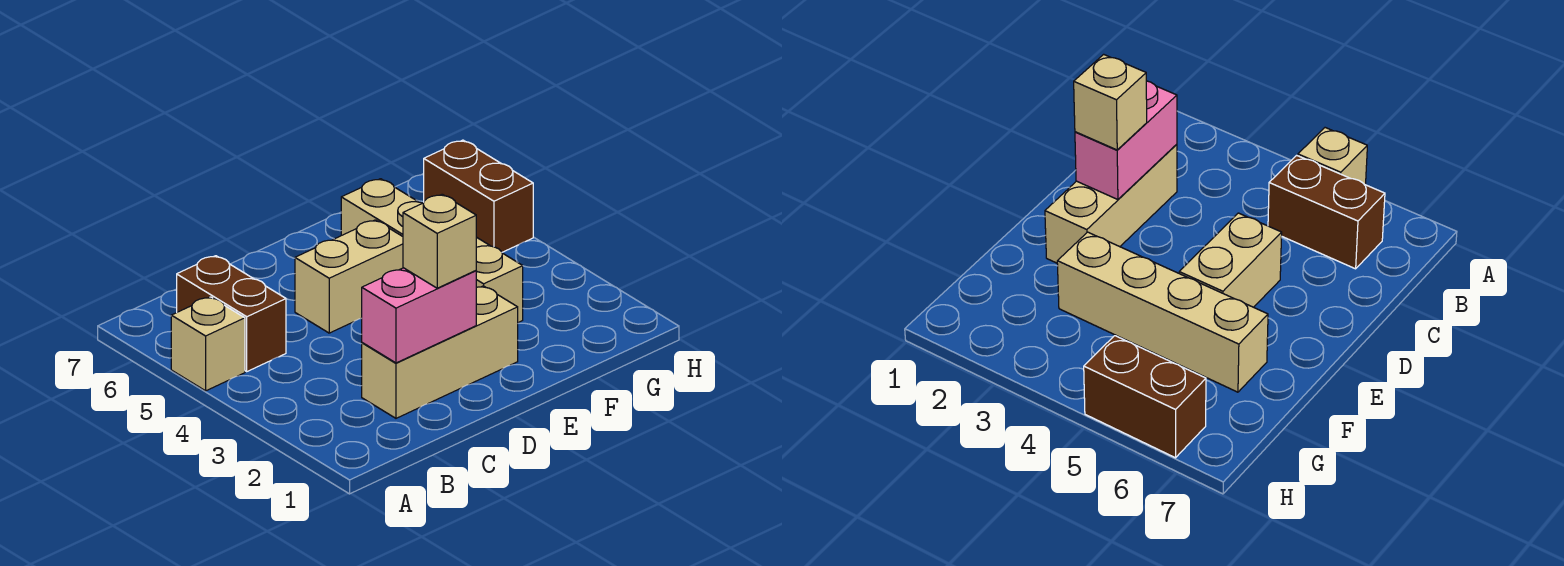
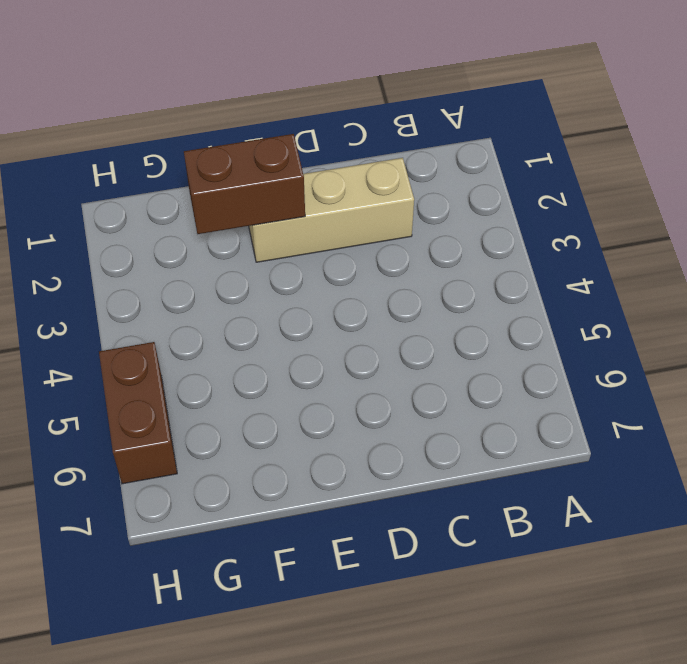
brown 1x2 brick [184,134,305,234] -> brown 1x2 brick turned to [177,256,286,371]
none -> tan 1x1 brick [171,297,245,391]
none -> tan 1x2 brick [295,220,403,333]

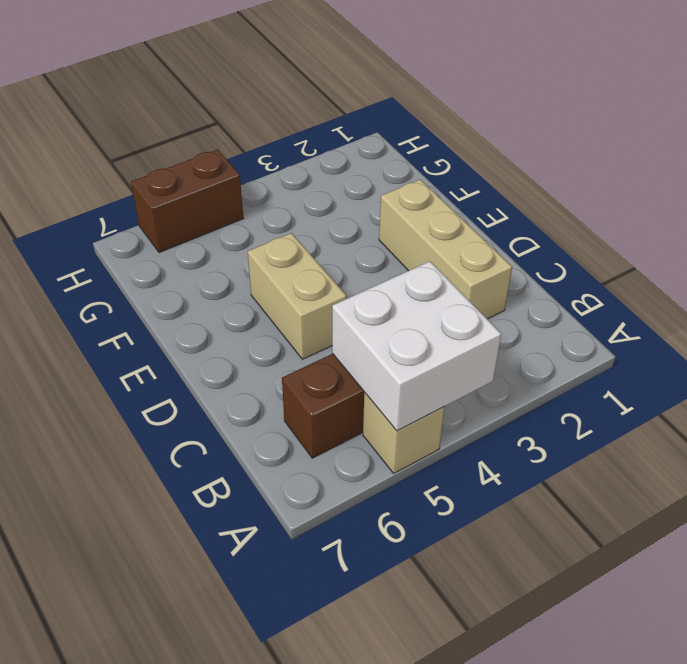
white 2x2 brick [332,261,501,431] -> none
none -> tan 1x4 brick [341,179,523,323]
none -> pink 1x2 brick [362,268,476,363]

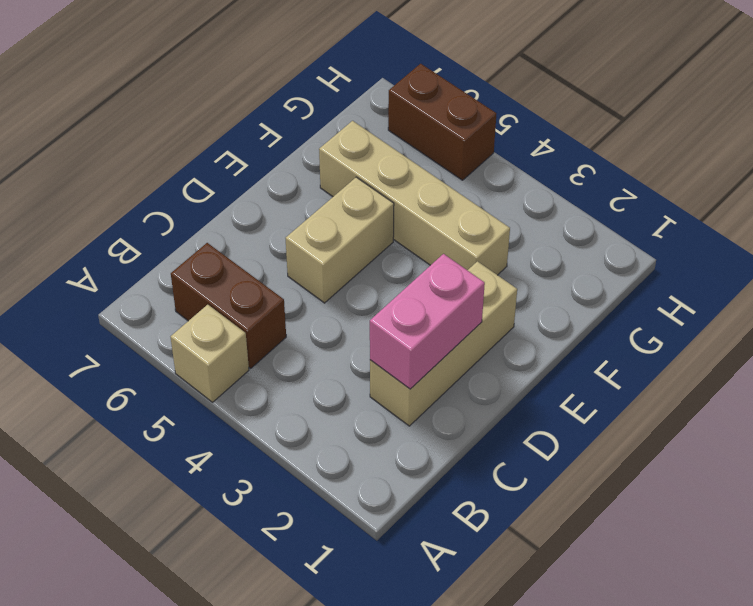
none -> tan 1x1 brick [403,194,476,288]

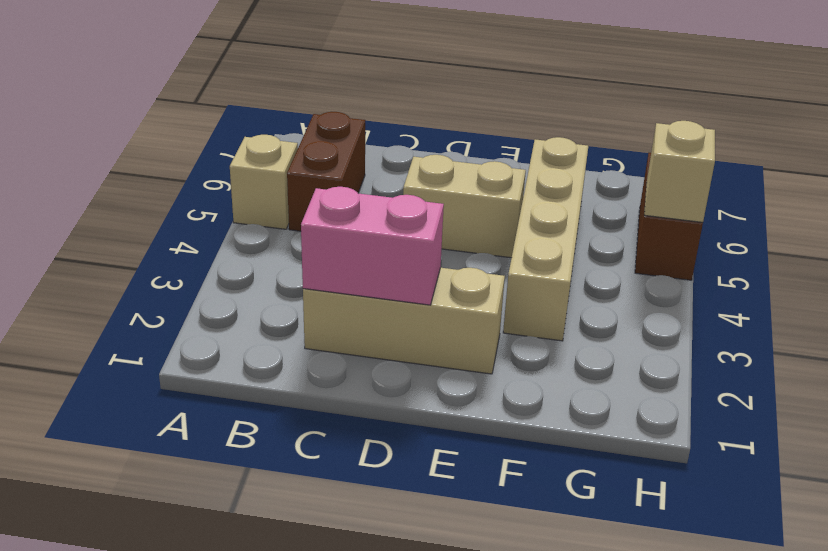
tan 1x1 brick [644,121,715,222] -> tan 1x1 brick moved to [403,194,476,288]

